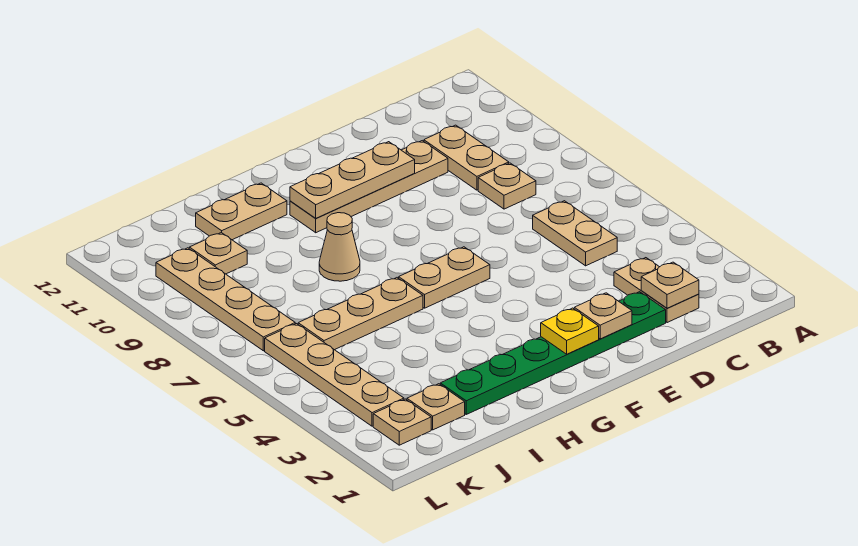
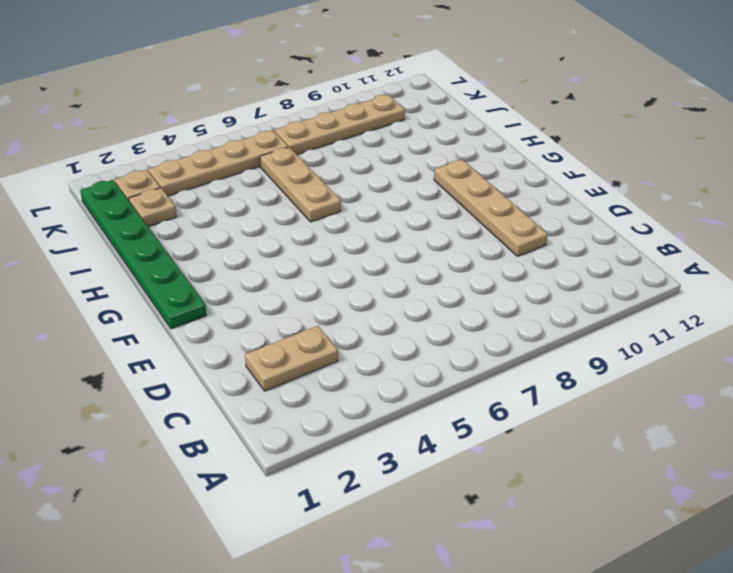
green 1x6 plate [80,180,206,329] -> green 1x6 plate moved to [440,292,666,414]
none -> tan 1x2 plate [533,201,617,266]
none -> tan 1x1 plate [478,163,536,209]
none -> tan 1x2 plate [424,125,509,190]

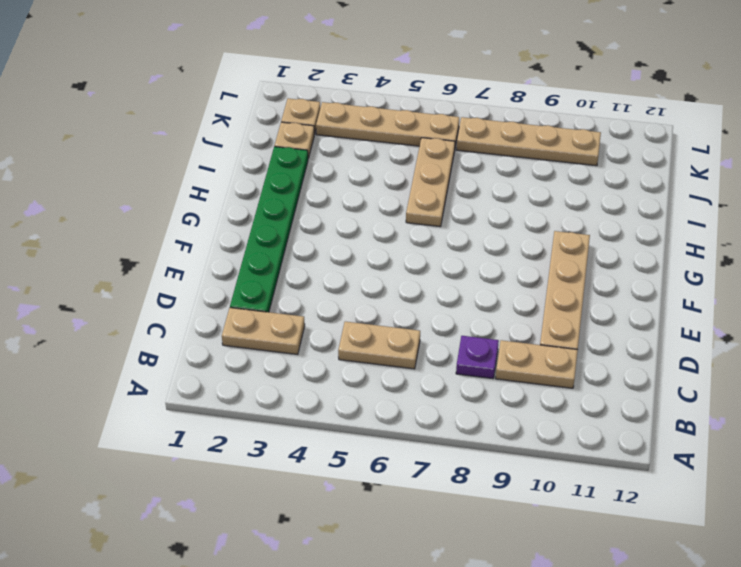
purple 1x1 plate [456,336,499,379] -> tan 1x1 plate [478,163,536,209]
none -> tan 1x2 plate [399,247,490,308]
none -> tan 1x1 cone [319,213,360,281]
none -> tan 1x2 plate [196,183,287,240]

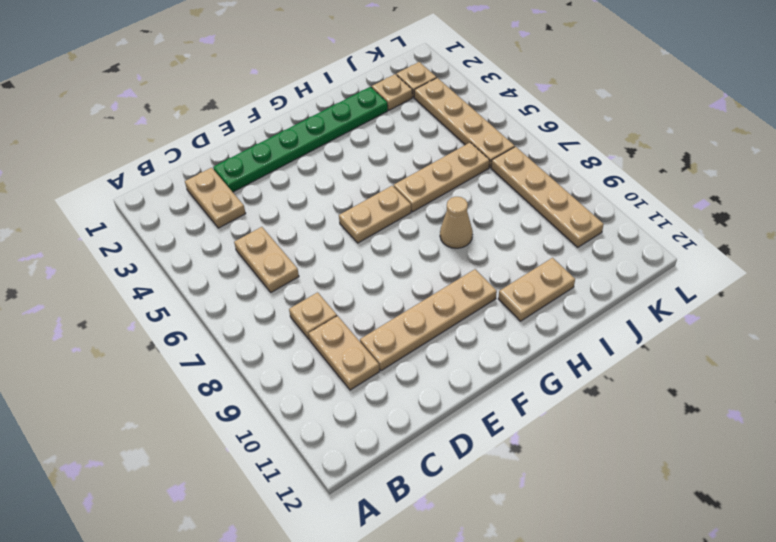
none -> tan 1x1 plate [189,233,247,274]
none -> tan 1x1 plate [641,262,699,308]
none -> tan 1x1 plate [574,293,632,339]

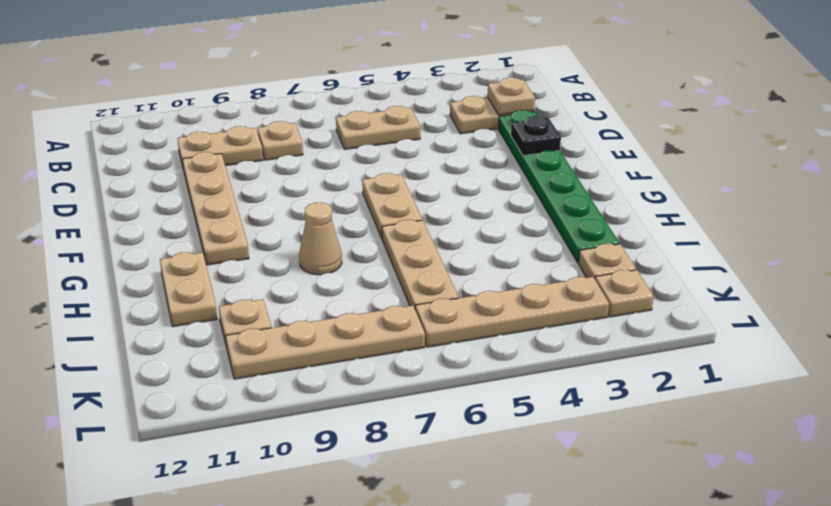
black 1x1 plate [511,116,561,156] -> tan 1x1 plate [574,293,632,339]
none -> tan 1x3 plate [290,142,415,218]
none -> yellow 1x1 plate [541,308,599,354]

